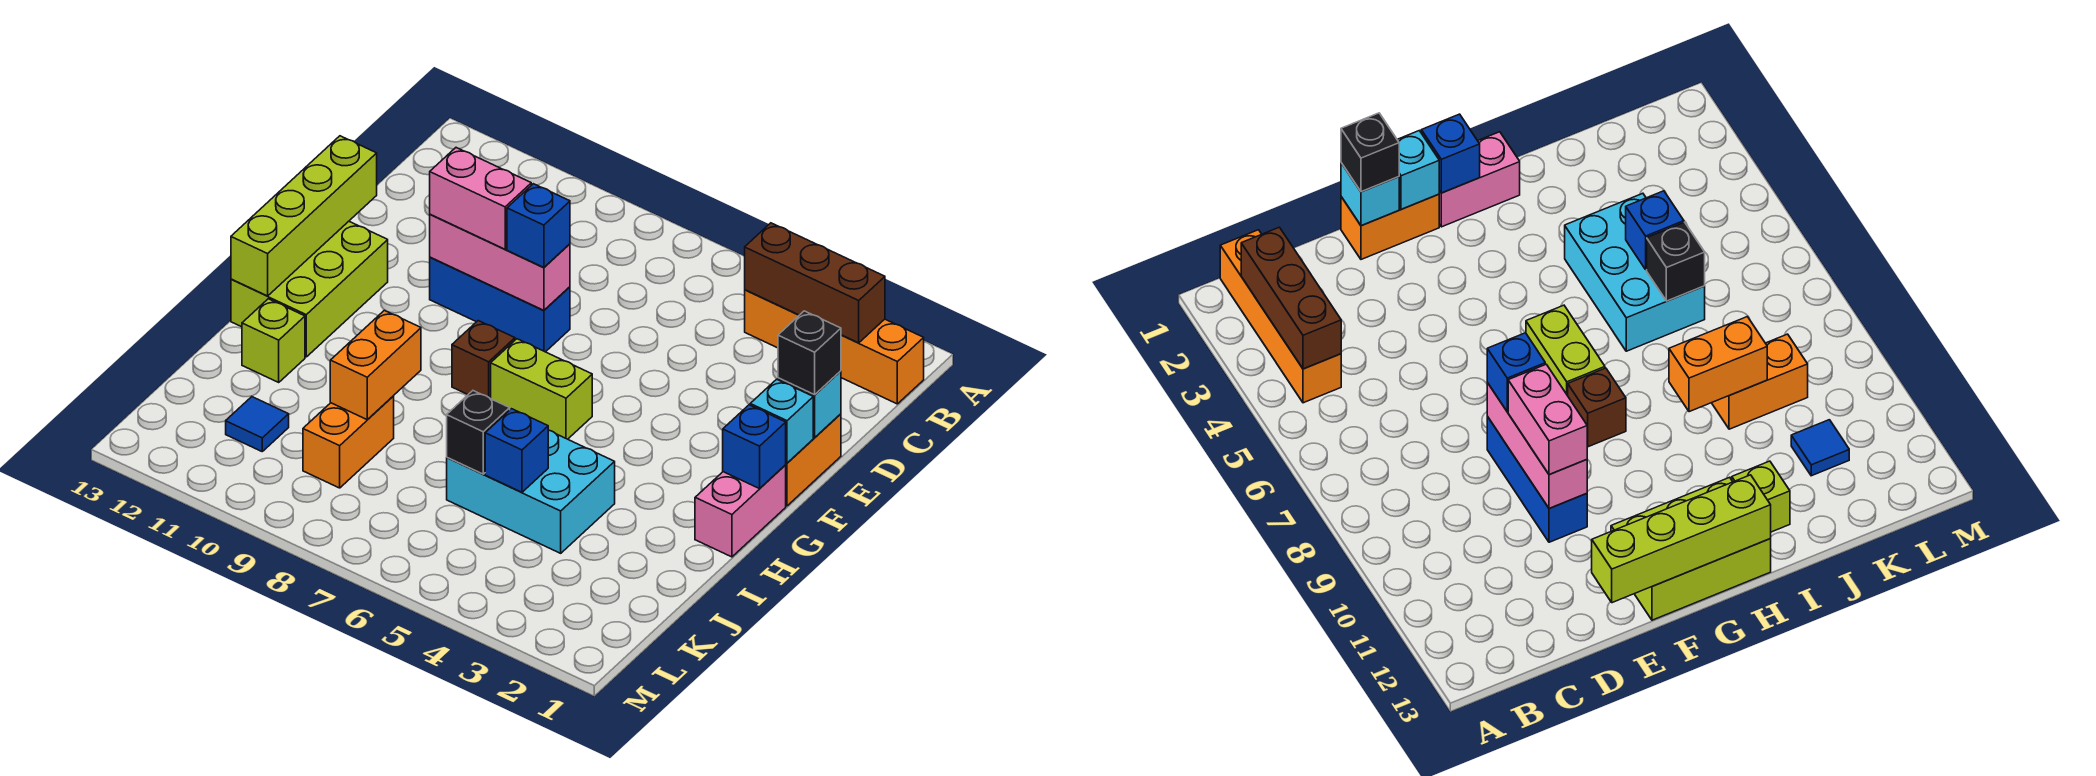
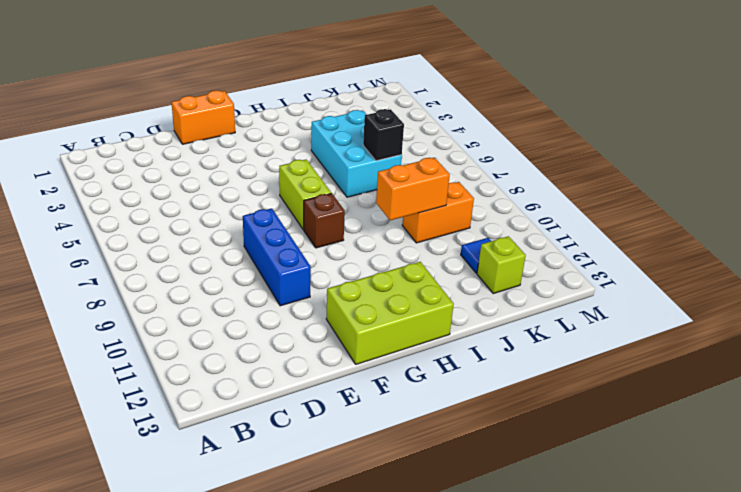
lime 1x1 brick [477,236,526,293] -> lime 1x1 brick moved to [242,299,305,382]
none -> orange 1x4 brick [745,290,924,404]
none -> pink 1x2 brick [695,465,786,557]
none -> brown 1x3 brick [745,223,885,343]

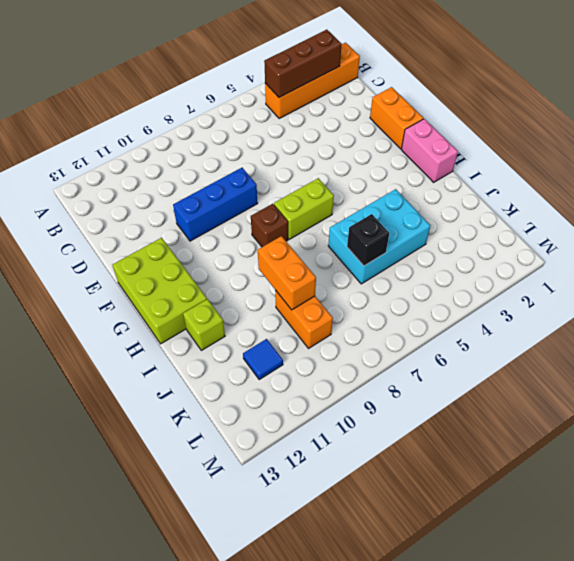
none -> cyan 1x1 brick [778,371,841,437]
none -> pink 1x3 brick [430,214,570,311]
none -> lime 1x4 brick [231,136,377,296]

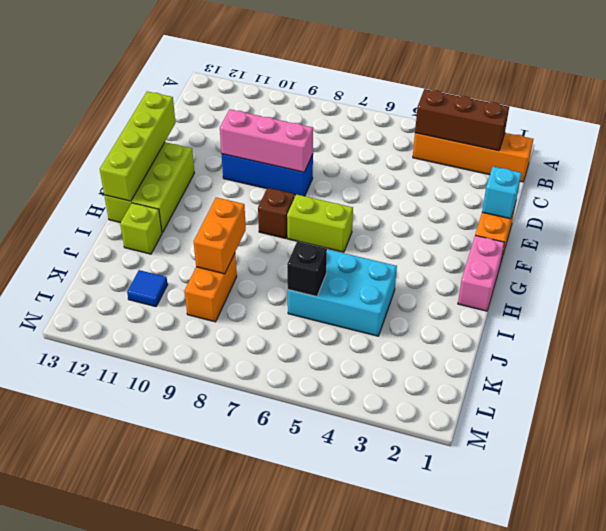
none -> cyan 1x1 brick [750,379,813,463]
none -> blue 1x1 brick [723,405,786,489]
none -> blue 1x1 brick [485,409,548,492]

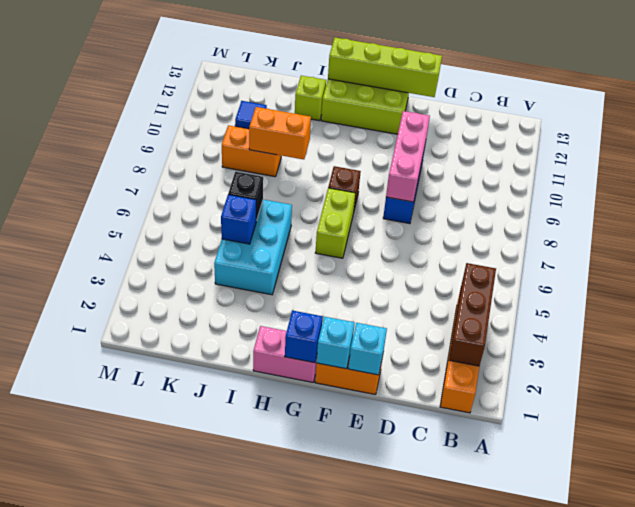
none -> black 1x1 brick [778,311,841,395]
none -> blue 1x1 brick [507,184,570,267]
none -> pink 1x2 brick [430,148,531,249]

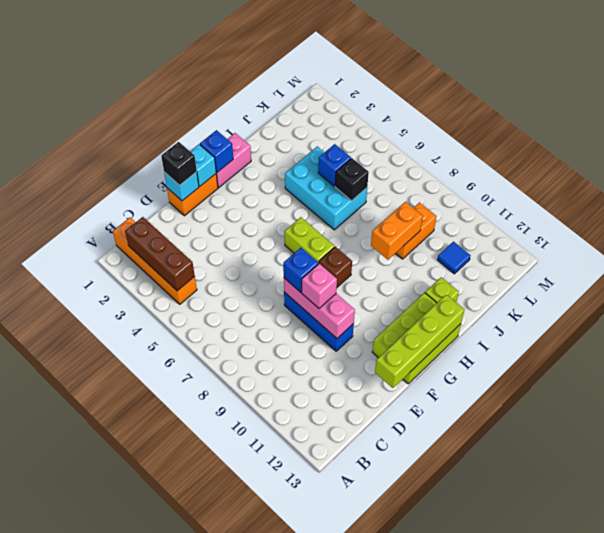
pink 1x1 brick [302,264,337,308] -> pink 1x2 brick [430,148,531,249]

